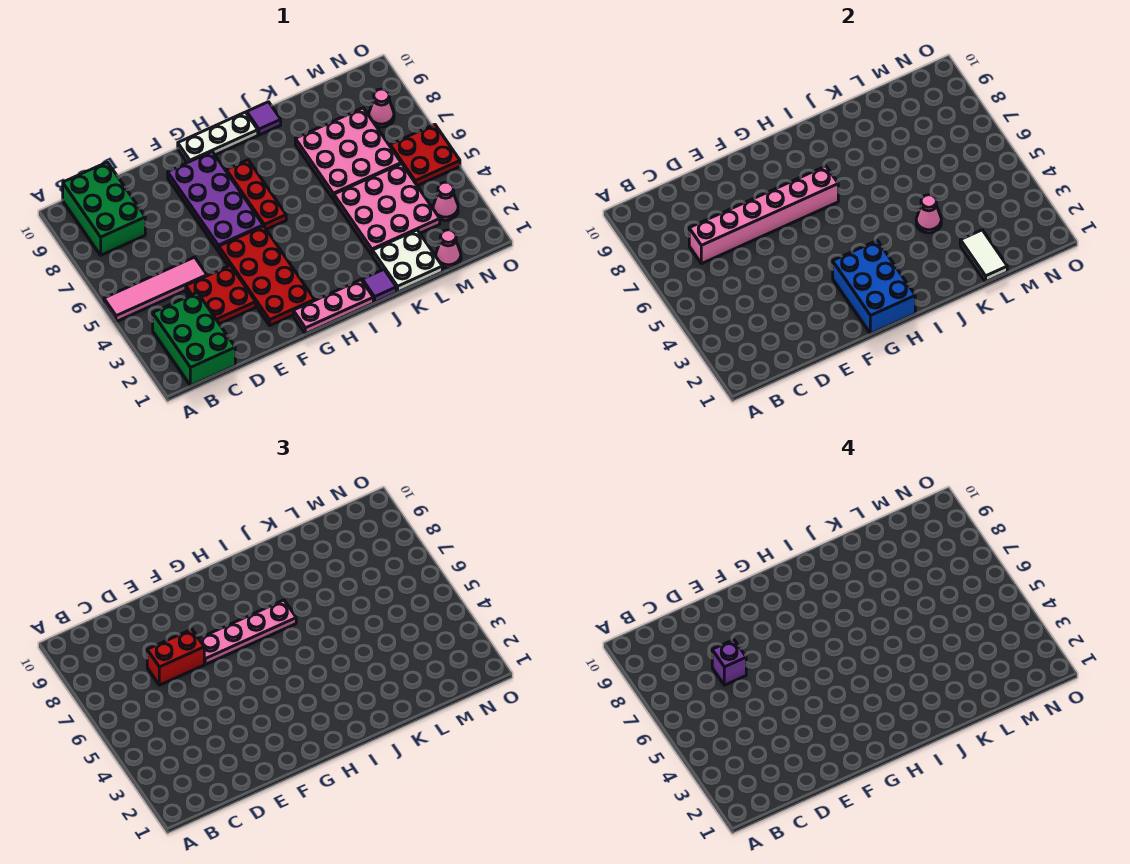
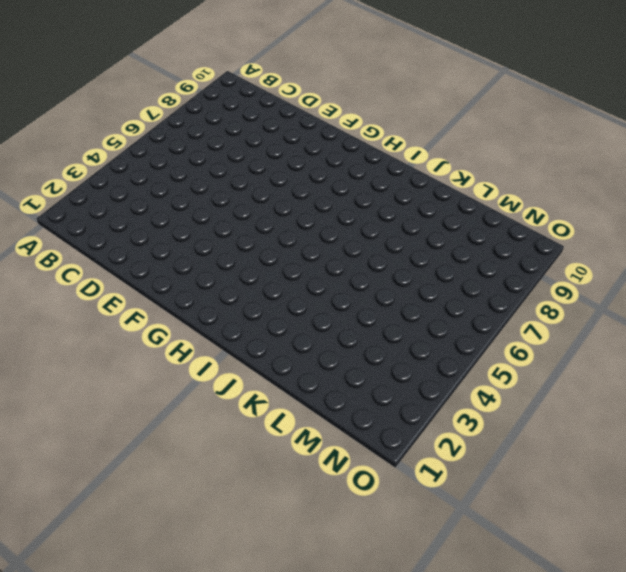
none -> pink 1x4 tile [104,257,207,322]
none -> green 2x3 brick [153,293,235,386]
none -> green 2x3 brick [63,162,145,255]

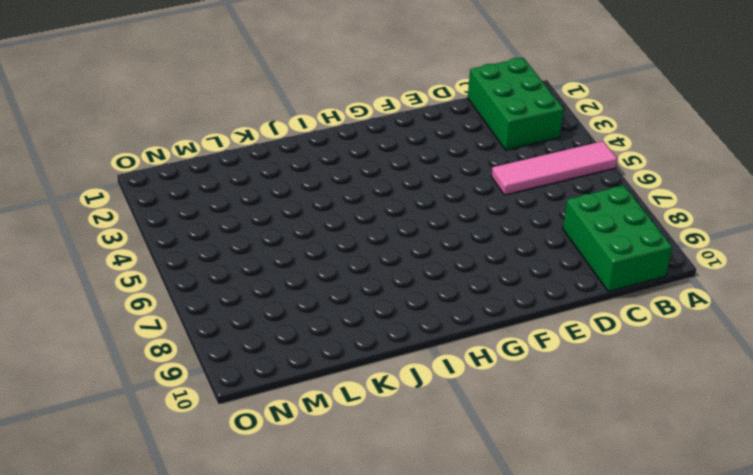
none -> red 2x2 plate [186,265,256,324]
none -> red 2x4 plate [219,226,315,325]
none -> purple 2x4 plate [168,152,263,251]

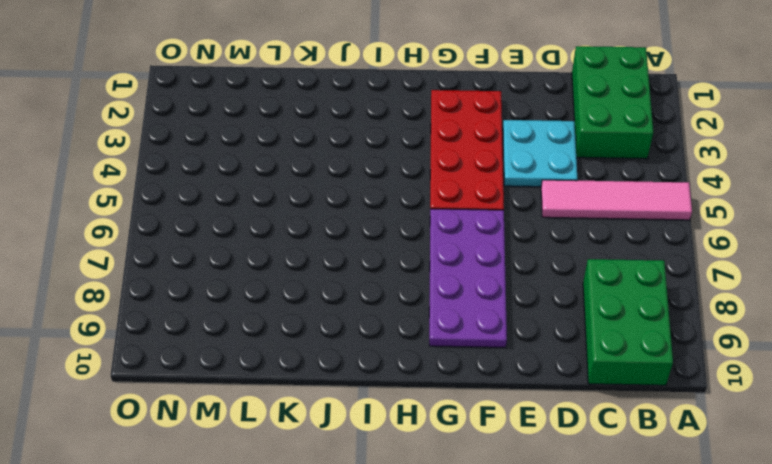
cyan 2x2 plate [503,120,577,187] -> red 2x2 plate [186,265,256,324]
none -> pink 1x3 plate [293,280,373,334]
none -> white 1x3 plate [178,112,258,163]
none -> red 1x3 plate [226,160,286,229]

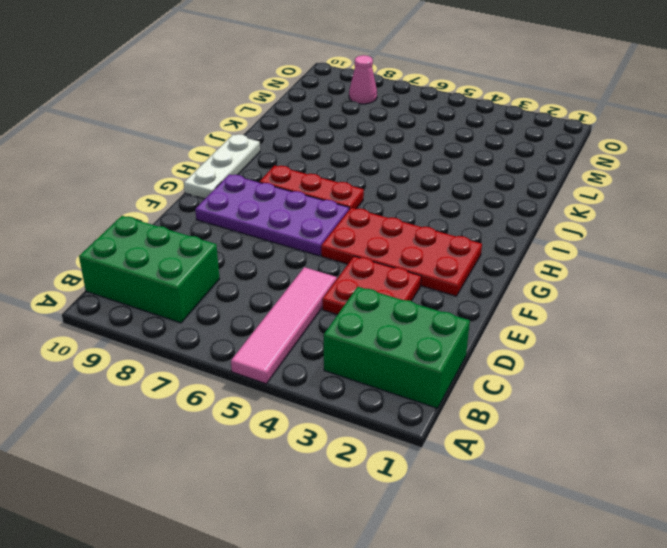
none -> pink 1x3 plate [293,280,373,334]
none -> purple 1x1 tile [362,269,396,302]
none -> purple 1x1 tile [247,102,281,135]

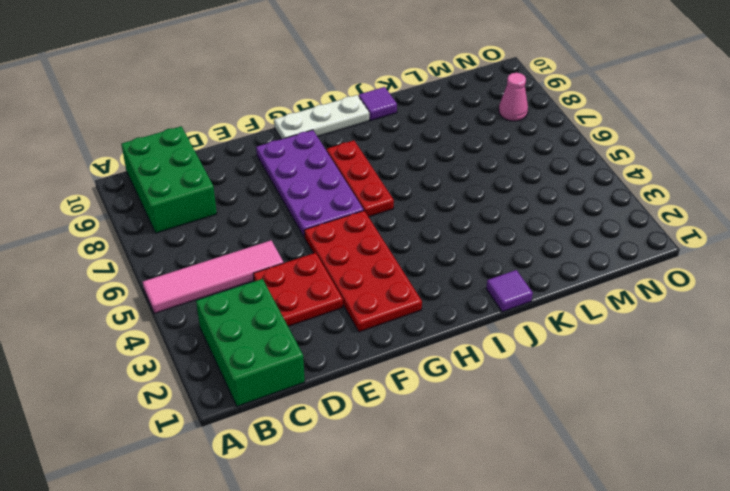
none -> pink 1x3 plate [293,280,373,334]
none -> white 2x2 plate [372,230,442,292]
none -> pink 3x3 plate [334,164,440,255]

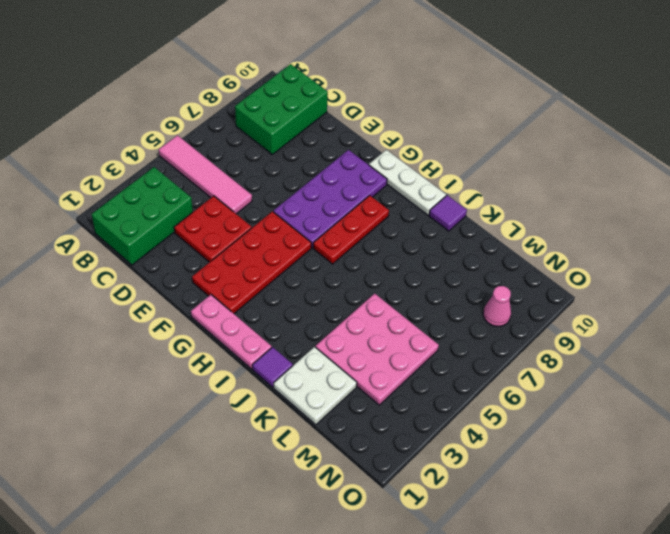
none -> pink 3x3 plate [295,108,401,199]
none -> pink 1x1 cone [436,230,461,268]
none -> pink 1x1 cone [433,182,458,220]

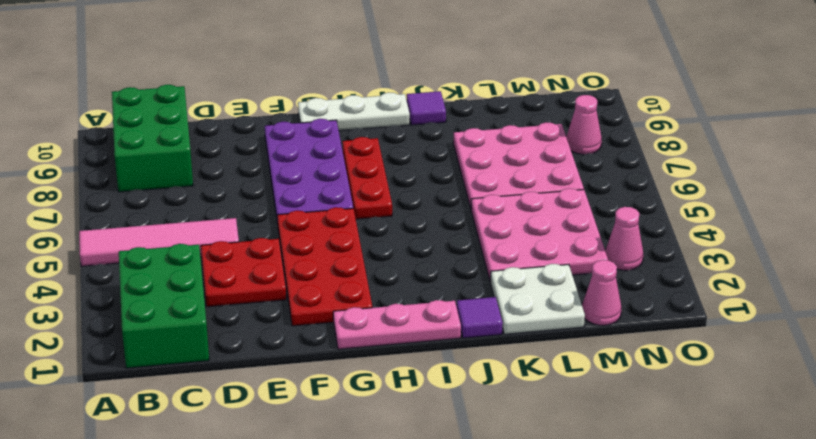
none -> red 2x2 plate [390,124,460,186]
none -> pink 1x6 brick [689,166,838,264]
none -> blue 2x3 brick [833,240,915,334]

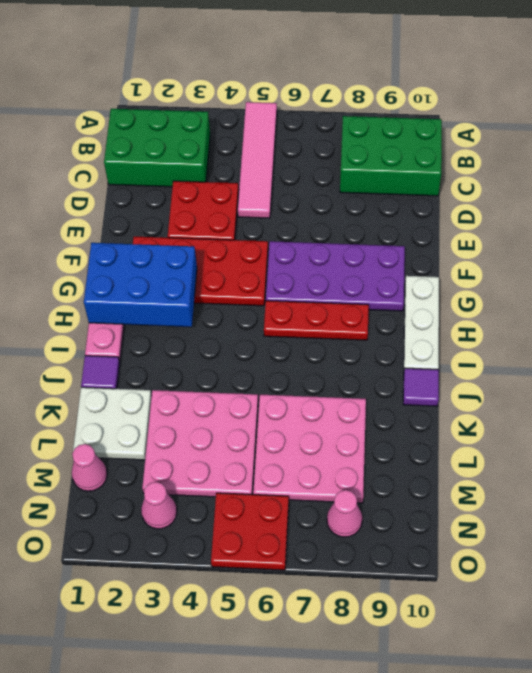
none -> pink 1x6 brick [689,166,838,264]
none -> pink 1x1 cone [916,195,941,233]
none -> white 1x2 tile [960,230,1007,282]

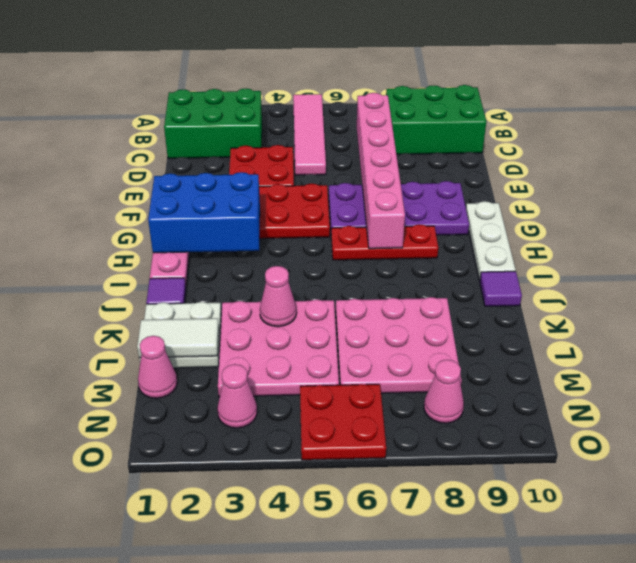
none -> red 1x2 brick [147,629,204,685]
none -> pink 1x4 plate [199,600,296,664]
none -> purple 1x1 brick [712,640,746,685]

